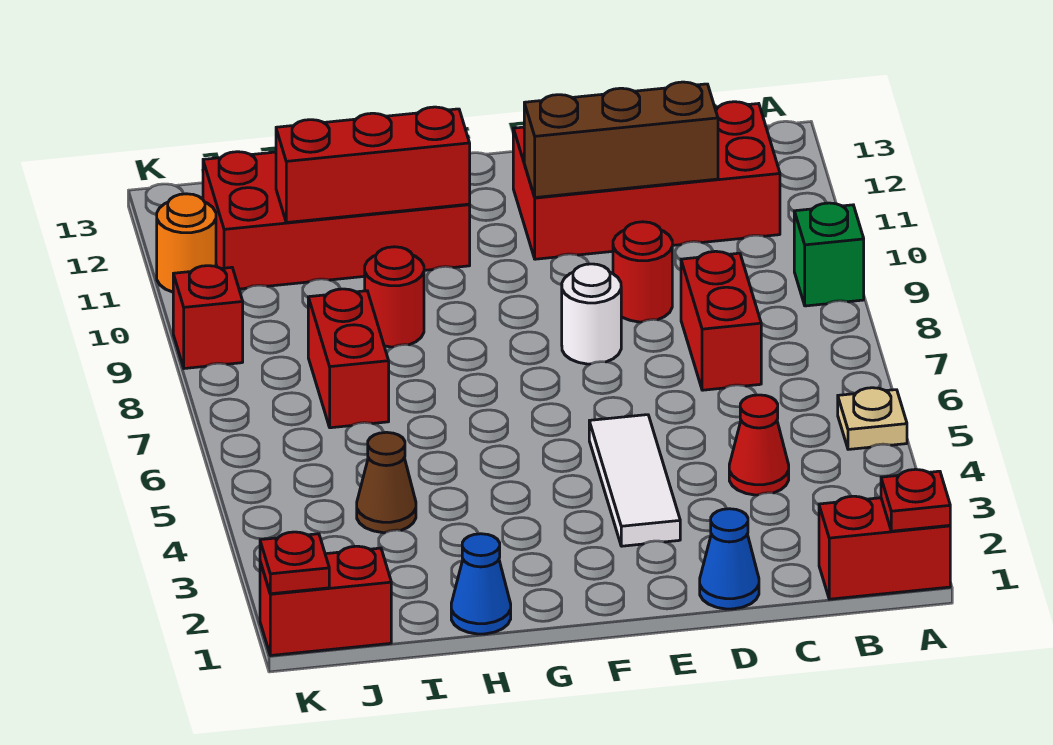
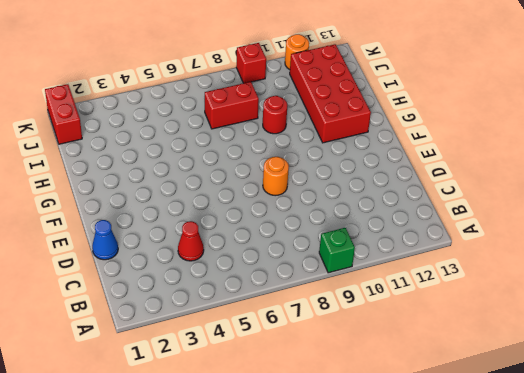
orange 1x1 round brick [263,157,289,196] -> white 1x1 round brick [562,264,621,364]
none -> red 1x2 brick [819,496,950,599]
none -> tan 1x1 plate [838,388,907,449]
none -> red 2x4 brick [513,102,780,259]

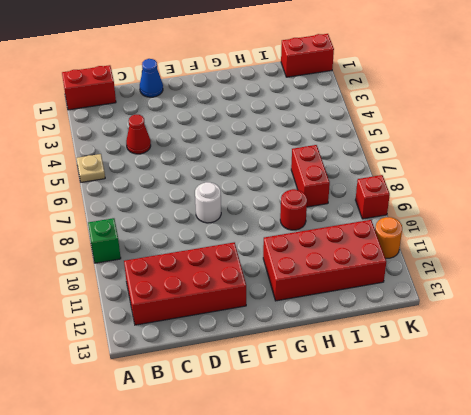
none -> red 1x2 brick [681,251,761,390]
none -> red 1x1 round brick [613,222,672,322]
none -> white 1x3 tile [589,415,680,546]

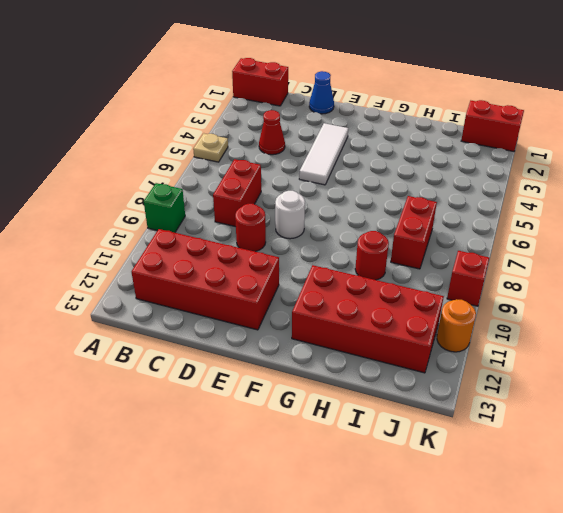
none -> blue 1x1 cone [451,534,511,634]
none -> brown 1x1 cone [357,432,416,533]
none -> red 1x1 plate [881,469,950,531]

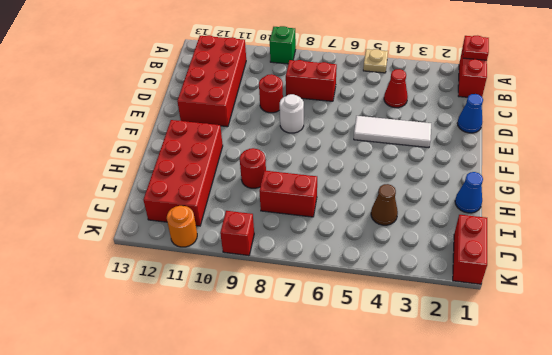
none -> brown 1x3 brick [524,82,718,197]
none -> red 1x3 brick [276,107,470,223]
none -> red 1x1 plate [260,532,329,594]

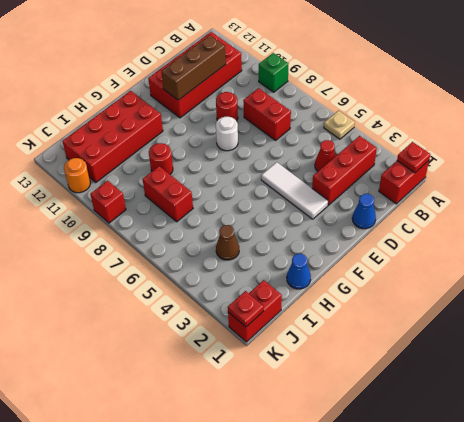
red 1x3 brick [312,136,377,205] -> red 1x3 brick moved to [276,107,470,223]

